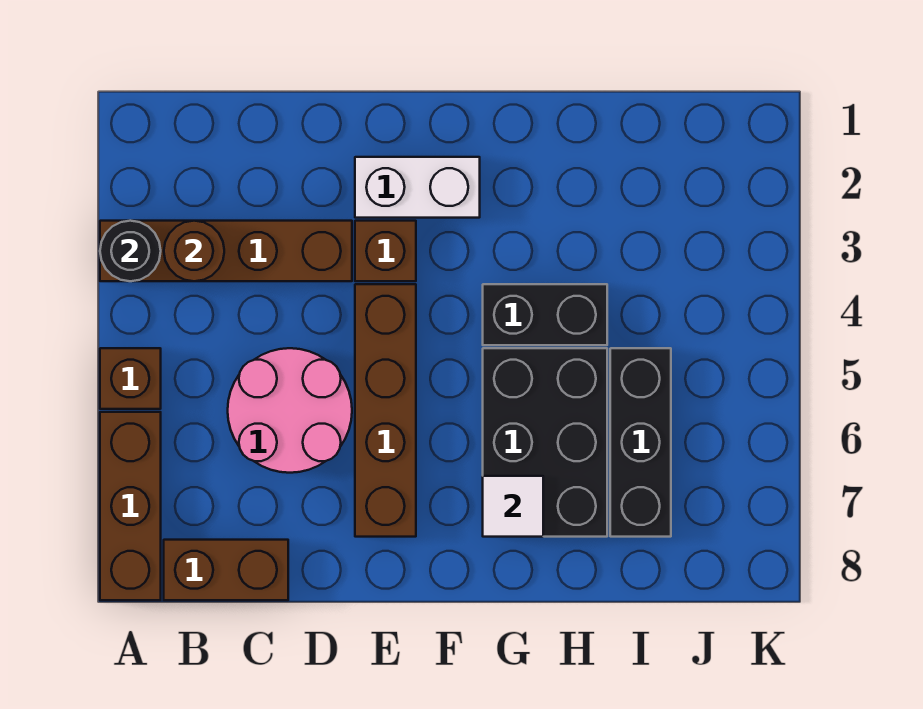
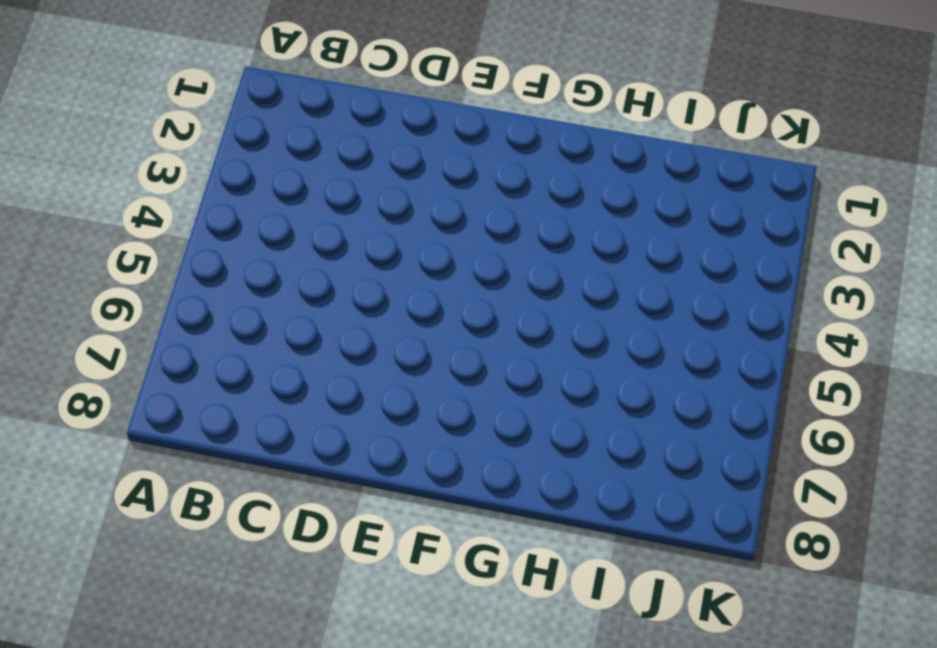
none -> brown 1x4 brick [100,221,352,281]
none -> brown 1x1 brick [100,348,161,409]
none -> brown 1x3 brick [100,412,161,600]

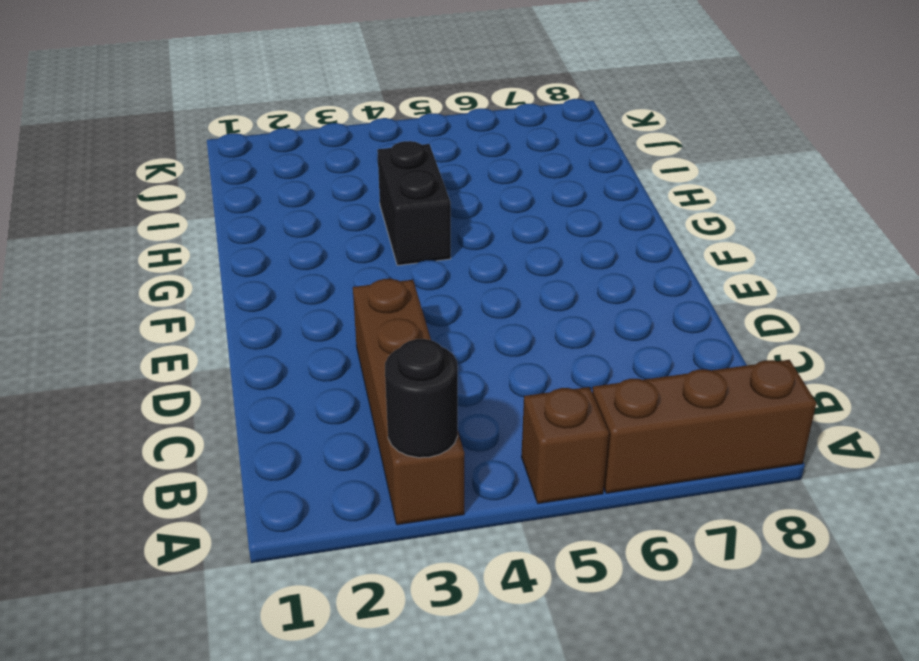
none -> brown 1x2 brick [164,540,288,600]
none -> pink 2x2 round brick [228,348,352,473]
none -> white 1x2 brick [355,157,480,218]

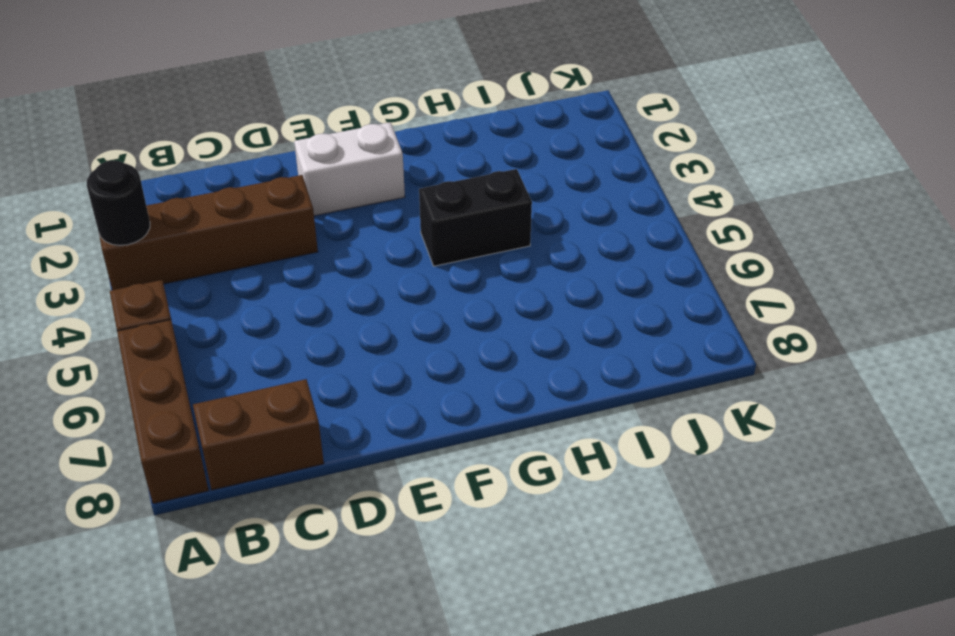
none -> pink 2x2 round brick [228,348,352,473]
none -> brown 1x1 brick [355,221,416,281]
none -> brown 1x4 brick [355,284,416,537]

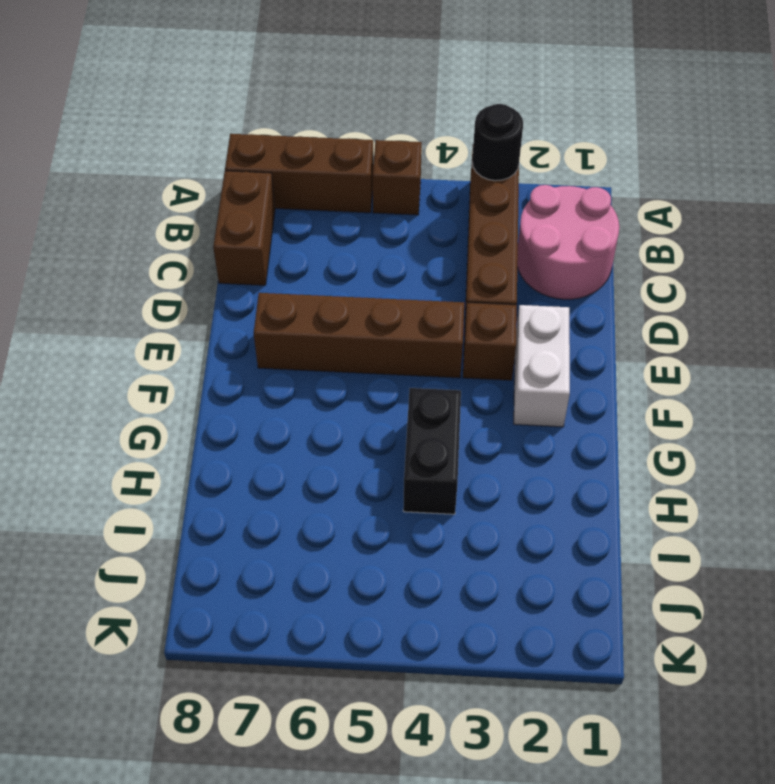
pink 2x2 round brick [517,185,619,299] -> pink 2x2 round brick moved to [228,348,352,473]
none -> black 2x3 brick [483,348,607,537]
none -> black 1x3 brick [610,348,671,537]
none -> brown 1x1 round brick [164,221,224,281]

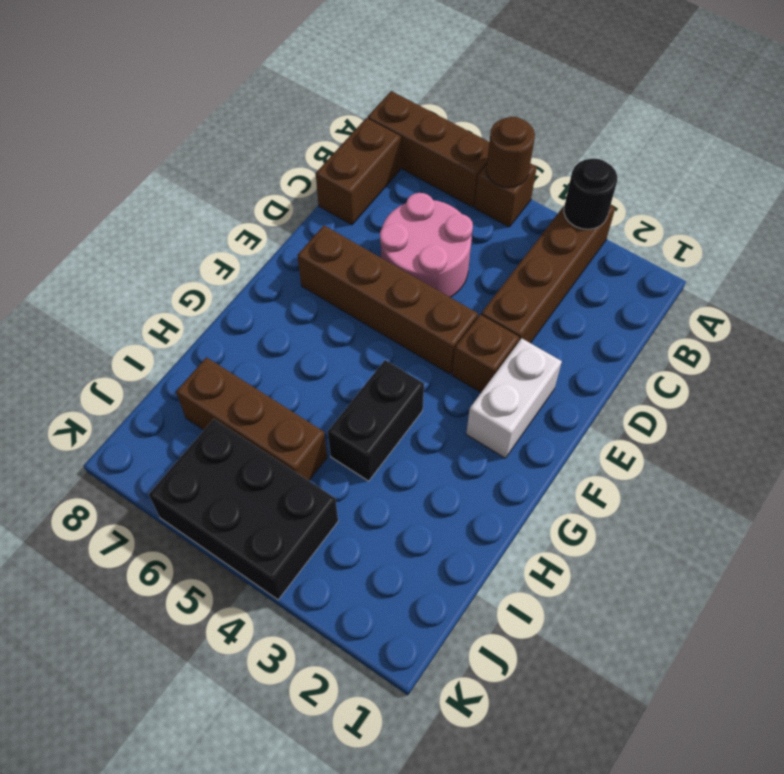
brown 1x1 round brick [486,117,535,187] -> brown 1x1 round brick moved to [164,221,224,281]
brown 1x3 brick [176,357,327,481] -> black 1x3 brick [610,348,671,537]
black 2x3 brick [149,419,338,600] -> black 2x3 brick moved to [483,348,607,537]
none -> white 1x1 tile [483,476,543,537]

